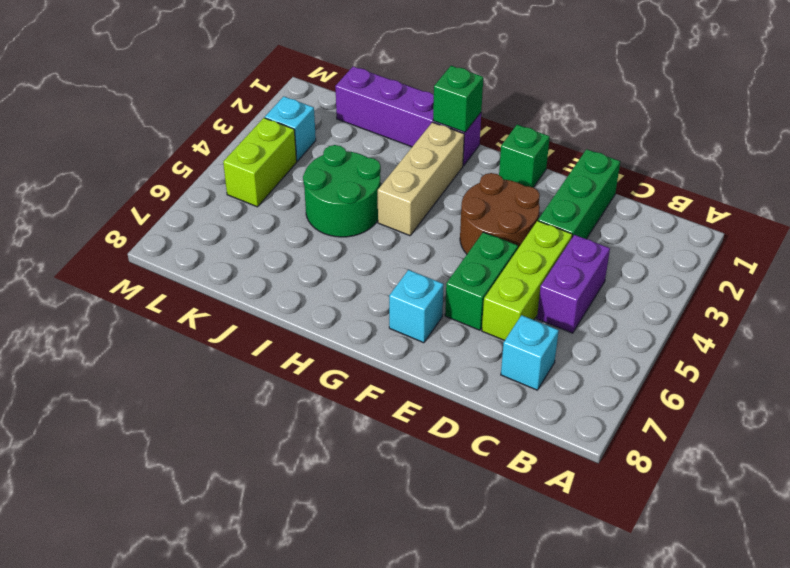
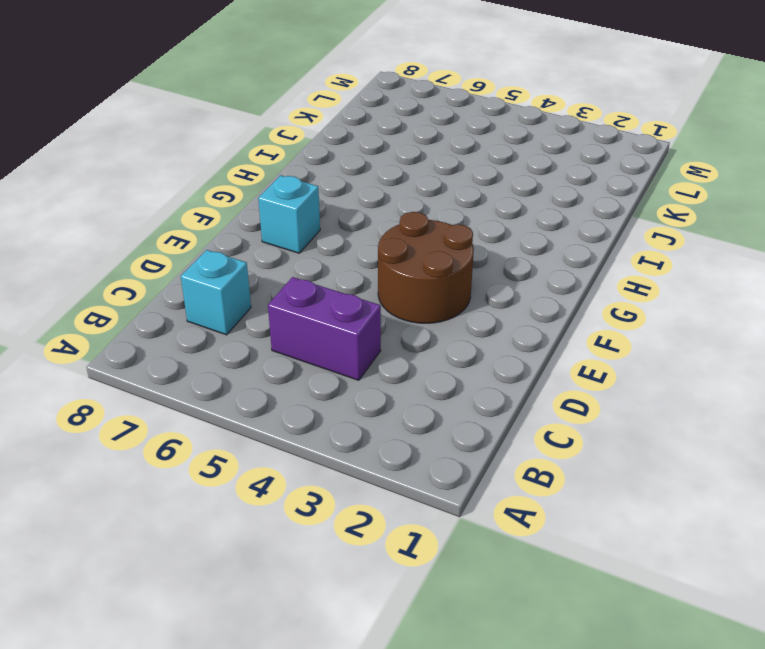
none -> green 1x3 brick [538,149,620,239]
none -> lime 1x3 brick [482,221,572,341]
none -> green 1x2 brick [445,232,518,330]

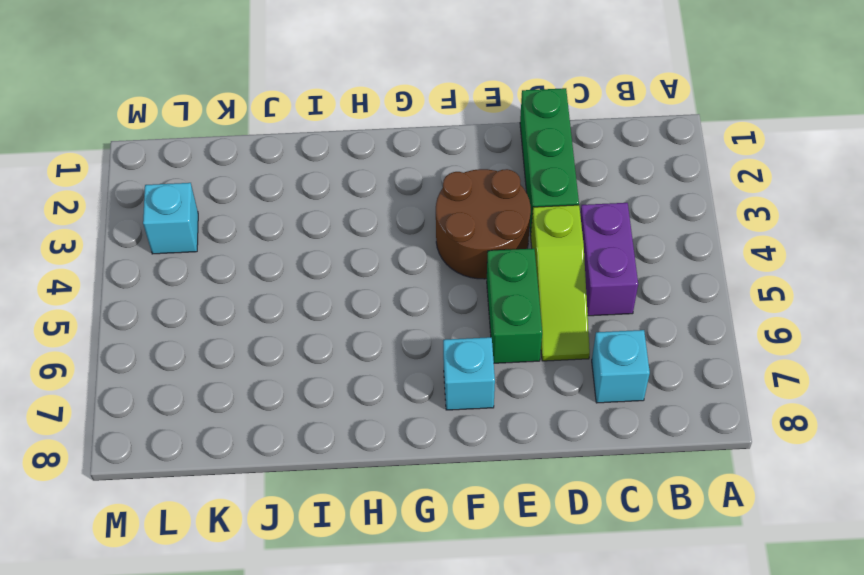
lime 1x3 slope [531,205,590,361] -> lime 1x3 brick [482,221,572,341]
none -> green 1x1 brick [499,125,550,187]
none -> purple 1x4 brick [335,66,481,166]
none -> tan 1x3 brick [378,122,464,236]

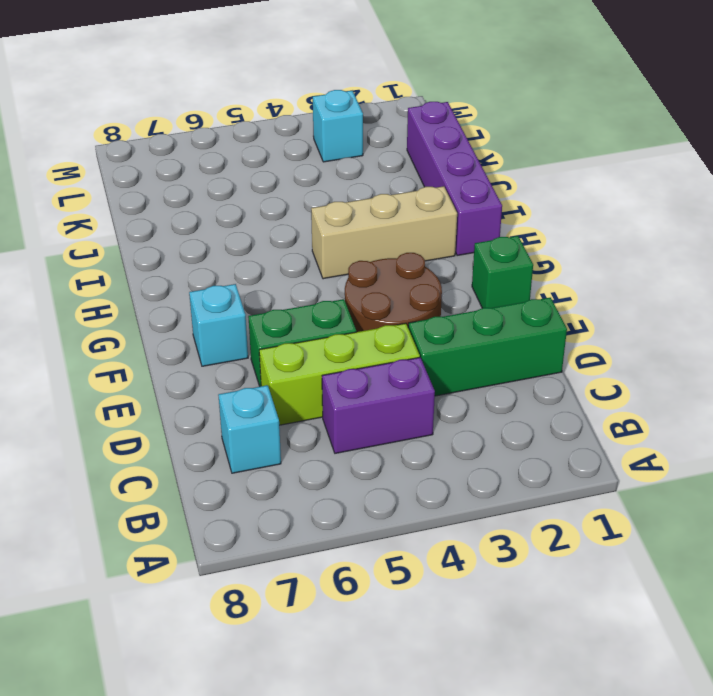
none -> green 2x2 round brick [303,145,381,237]
none -> lime 1x2 brick [223,118,297,207]
none -> green 1x1 brick [433,66,483,132]

